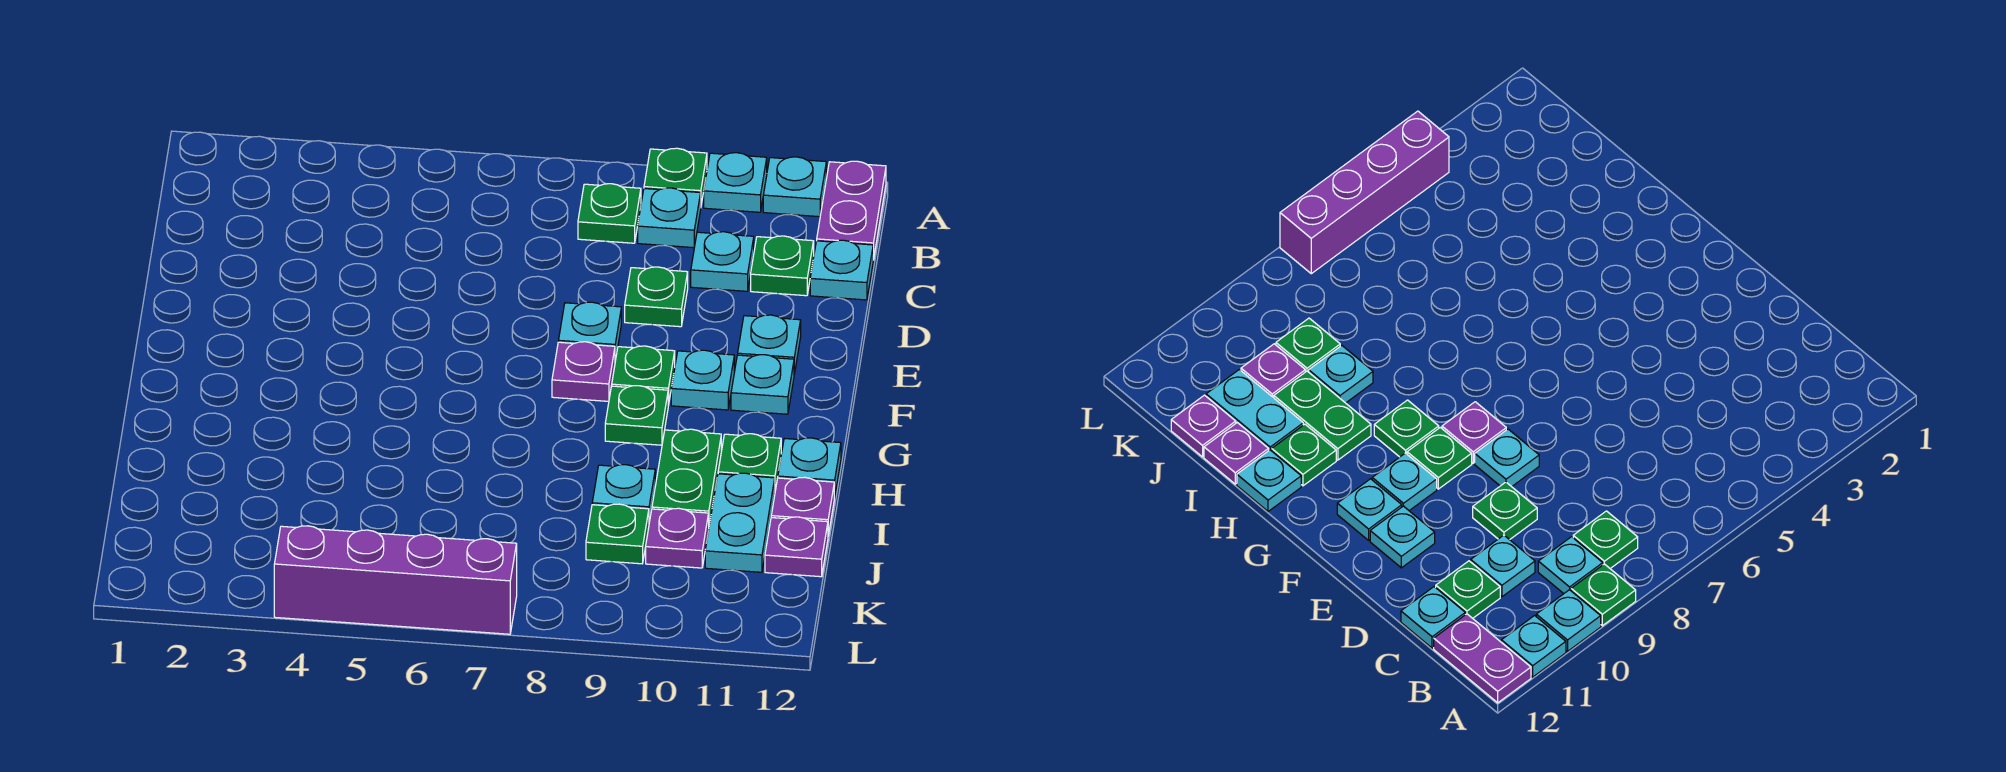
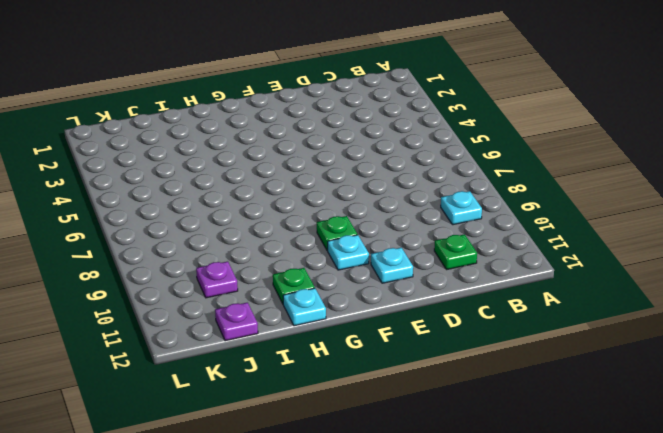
none -> green 1x1 plate [644,148,707,204]
none -> cyan 1x1 plate [704,153,767,212]
none -> cyan 1x1 plate [763,157,826,217]

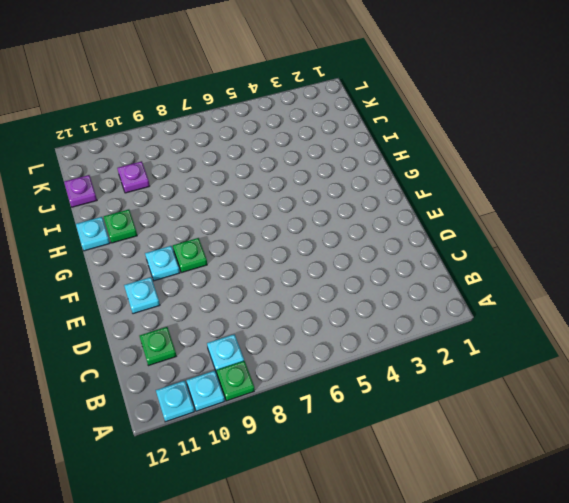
none -> purple 1x2 plate [817,161,886,260]
none -> green 1x1 plate [578,184,641,243]
none -> cyan 1x1 plate [691,232,754,291]

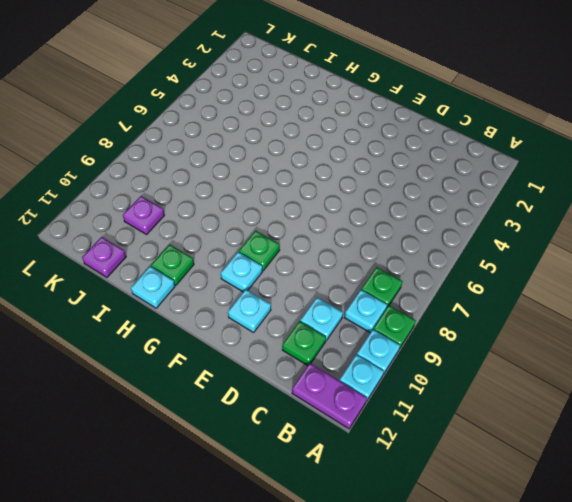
none -> cyan 1x1 plate [810,240,873,300]
none -> green 1x1 plate [625,267,688,327]
none -> cyan 1x1 plate [559,302,621,361]

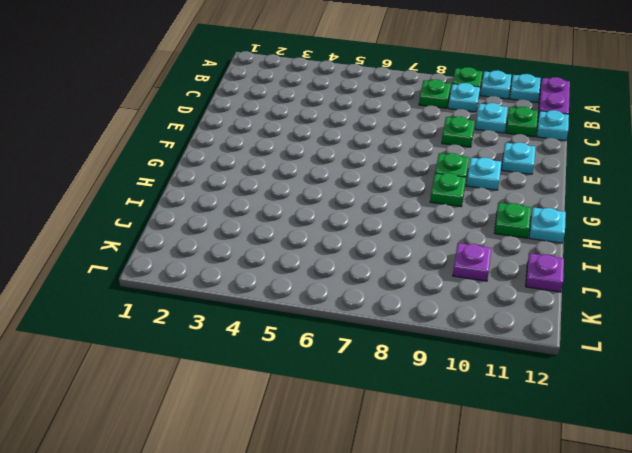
none -> cyan 1x1 plate [559,302,621,361]
none -> purple 1x1 plate [552,342,615,401]
none -> cyan 1x1 plate [731,355,794,414]

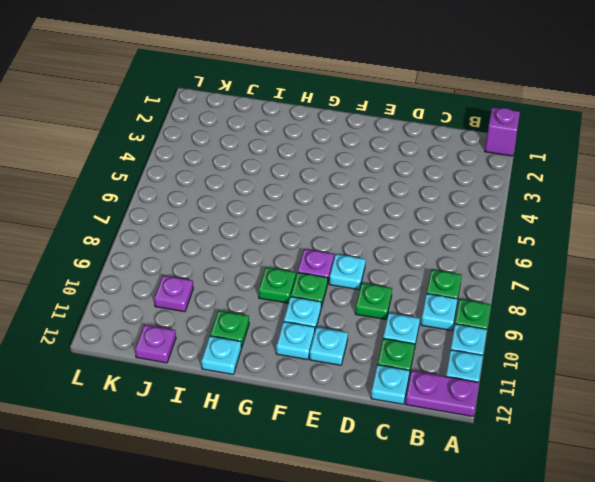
purple 1x1 brick [485,107,520,156] -> none
none -> green 1x2 plate [652,429,721,525]
none -> cyan 1x1 plate [592,465,655,522]
none -> cyan 1x2 plate [705,473,775,572]

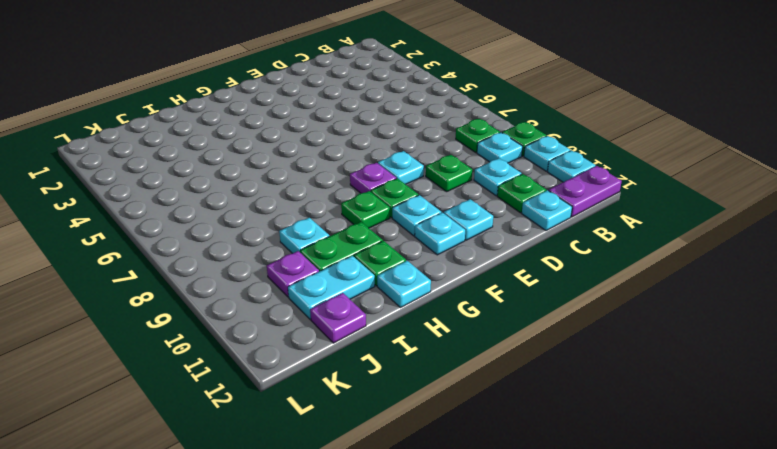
none -> purple 1x1 plate [771,477,834,535]
none -> green 1x1 plate [586,504,649,564]
none -> purple 1x4 brick [274,526,517,634]

